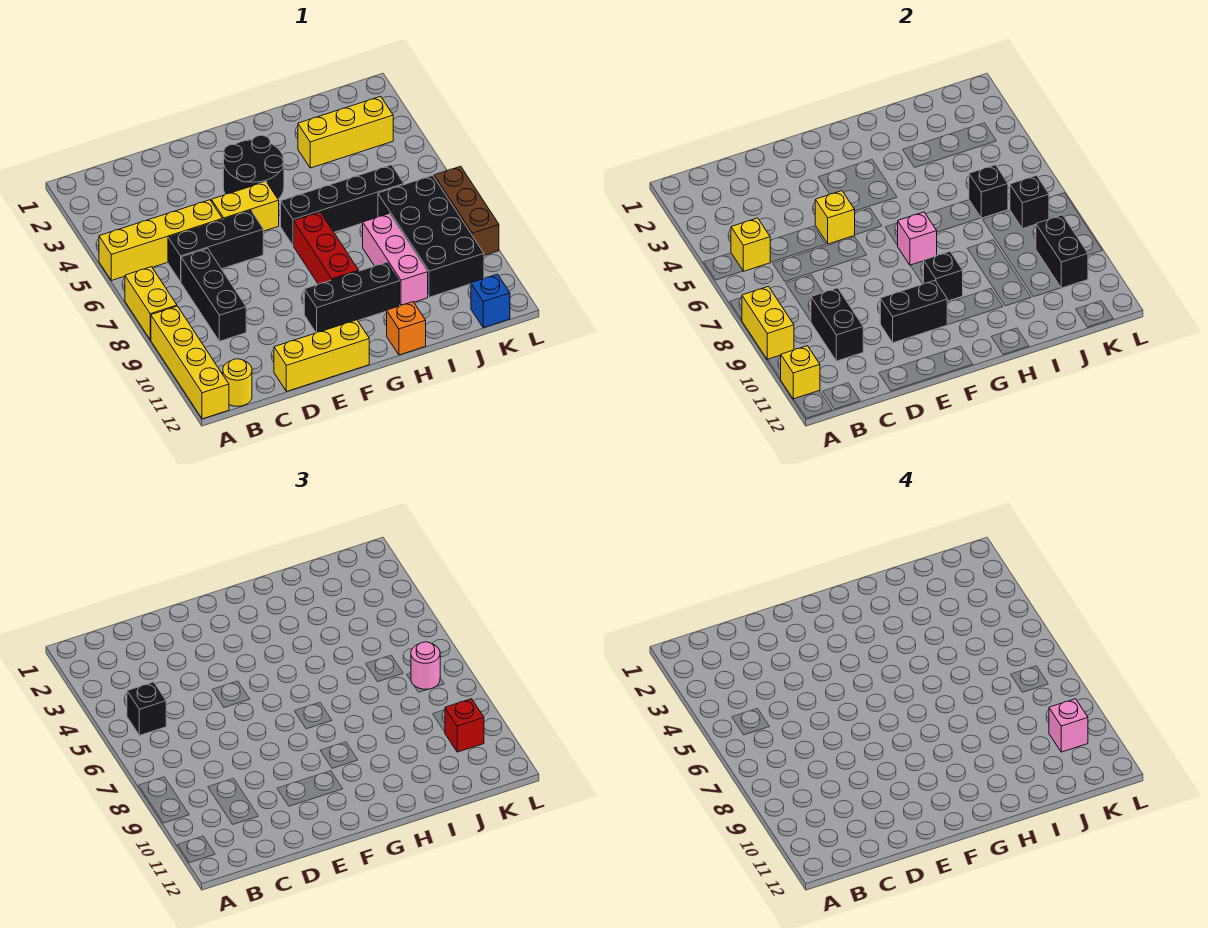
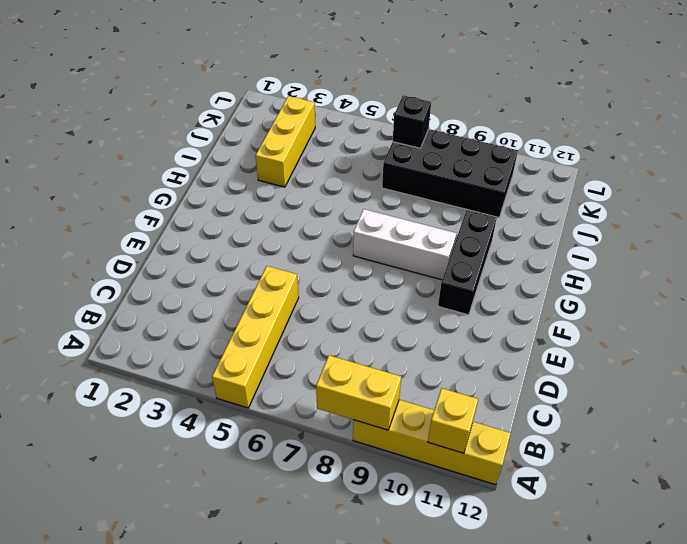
white 1x3 brick [353,209,457,280] -> red 1x3 brick [294,212,359,284]
none -> yellow 1x2 brick [125,267,177,340]
none -> yellow 1x1 round brick [223,359,252,406]
none -> black 1x3 brick [168,211,263,282]
none -> black 1x3 brick [181,248,246,341]

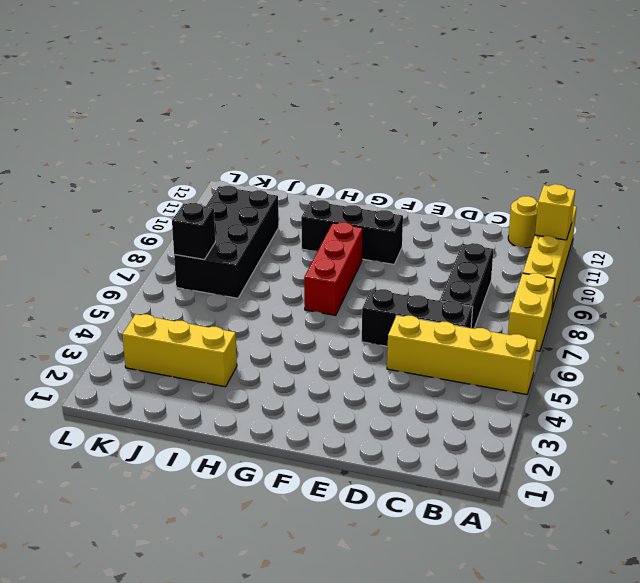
none -> yellow 1x3 brick [274,320,369,392]
none -> yellow 1x2 brick [211,182,279,231]
none -> black 2x2 round brick [223,135,284,199]
none -> black 1x4 brick [281,165,404,246]

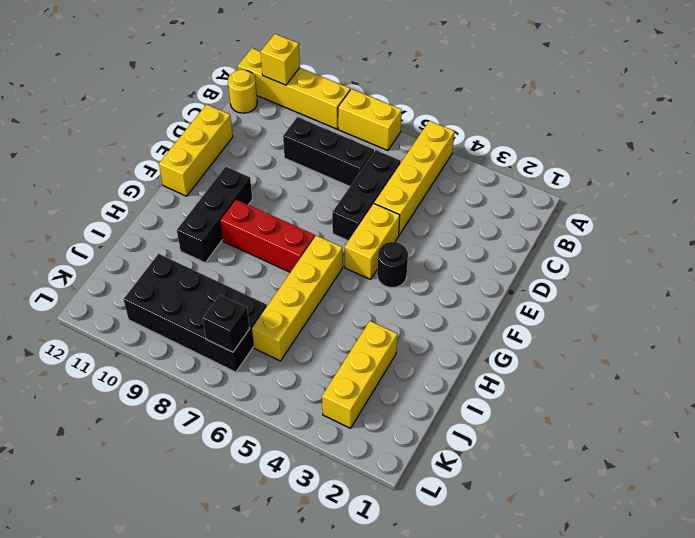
black 1x1 round brick [377,242,408,288] -> black 2x2 round brick [223,135,284,199]
yellow 1x4 brick [252,235,343,361] -> black 1x4 brick [281,165,404,246]
none -> orange 1x1 brick [387,302,426,355]
none -> pink 1x3 brick [363,214,428,306]
none -> blue 1x1 brick [471,274,510,328]
none -> brown 1x3 brick [434,166,499,255]

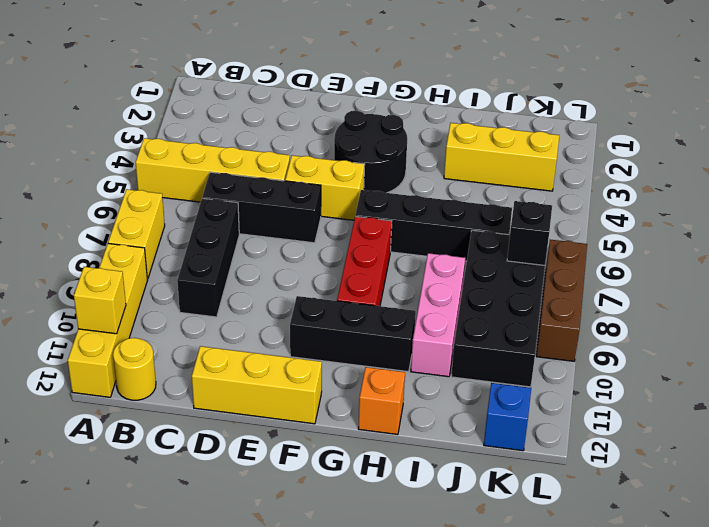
none -> yellow 1x2 brick [742,286,794,360]
none -> yellow 1x1 brick [731,218,770,271]
none -> black 1x2 brick [811,288,863,361]
none -> yellow 1x1 brick [815,191,855,244]

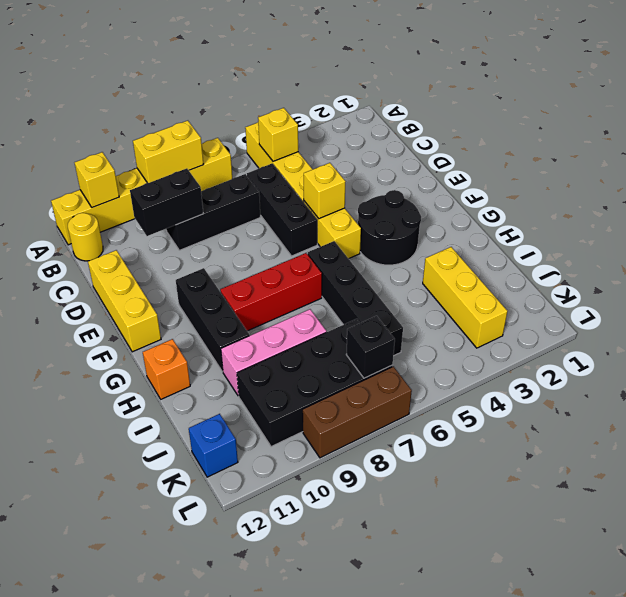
none -> black 1x2 brick [880,280,947,343]
none -> pink 1x1 brick [898,212,937,265]
none -> black 1x1 brick [924,252,963,301]
none -> black 1x1 brick [969,165,1008,218]

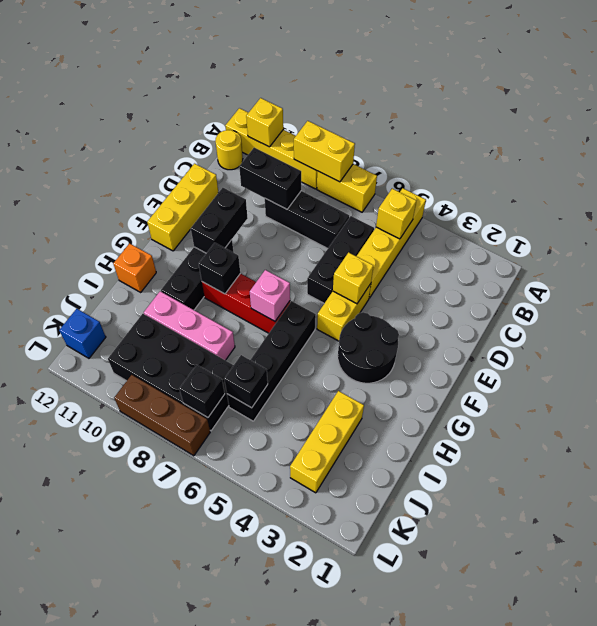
none -> black 1x2 brick [1036,215,1088,288]
none -> black 1x1 brick [127,682,166,735]
none -> pink 1x1 round brick [411,642,440,689]
none -> red 1x1 brick [445,699,484,752]

